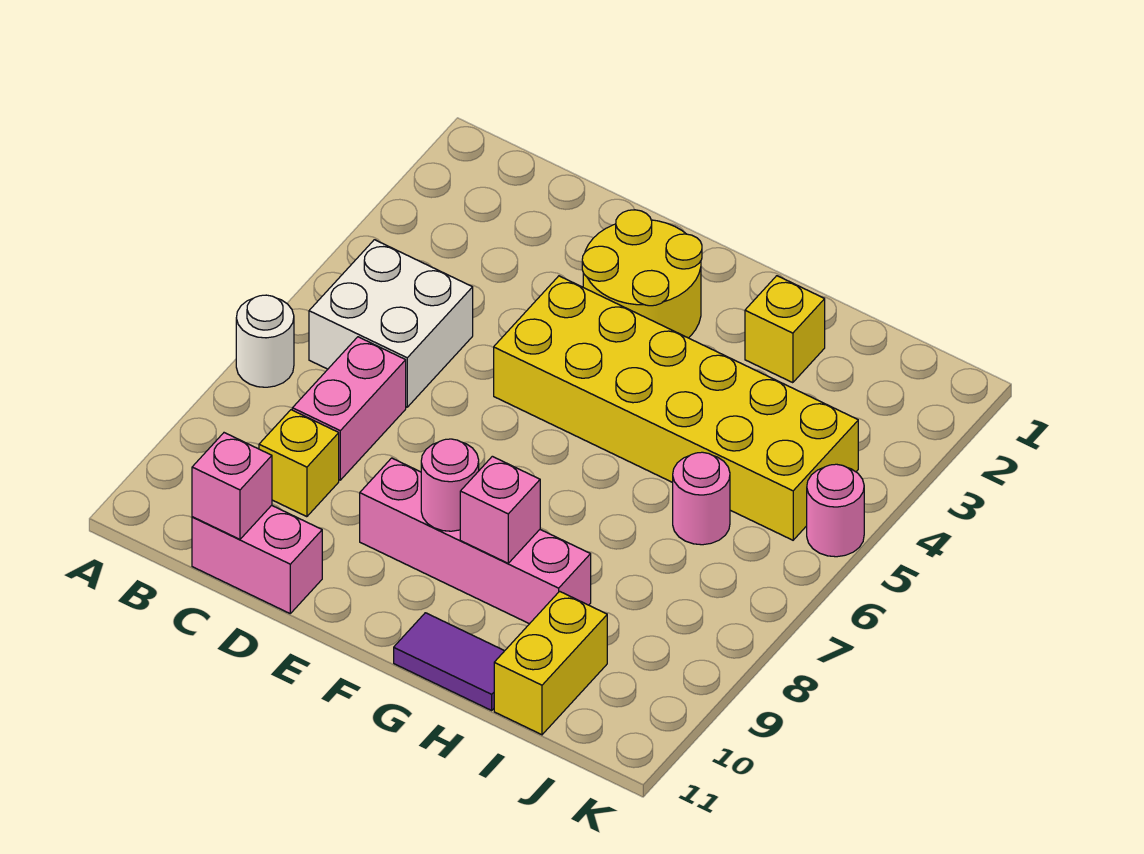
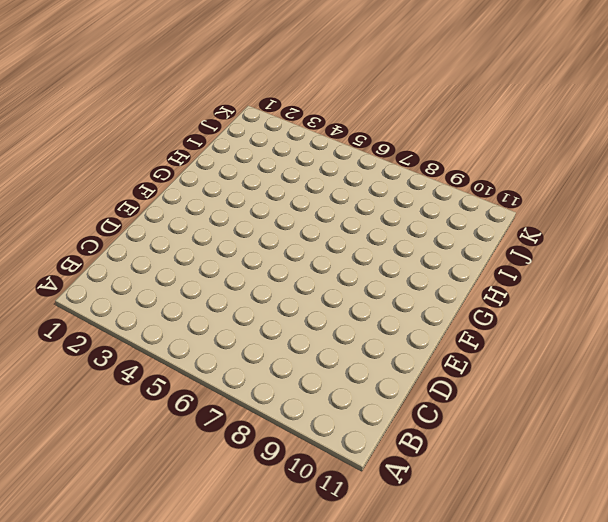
none -> white 1x1 round brick [236,295,294,387]
none -> white 2x2 brick [309,240,473,407]
none -> pink 1x2 brick [292,337,406,480]

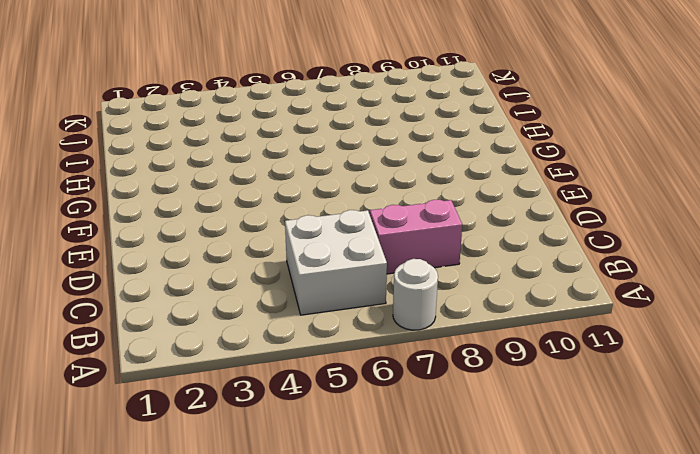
none -> yellow 1x1 brick [259,410,339,517]
none -> pink 1x2 brick [192,505,322,613]
none -> yellow 2x2 round brick [582,210,702,338]

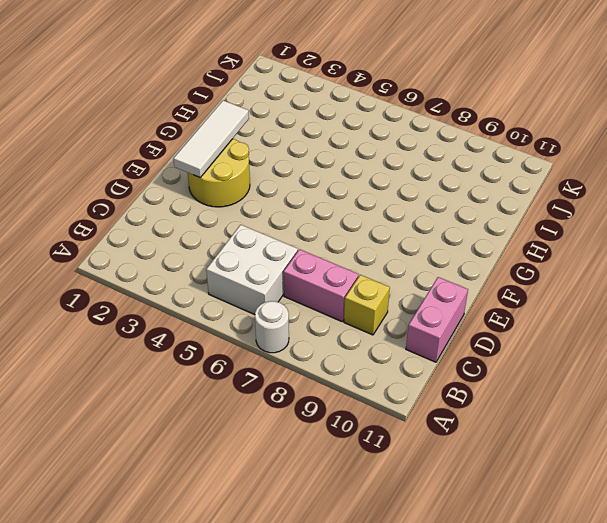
white 1x3 tile [173,100,249,178] -> none
none -> yellow 2x6 brick [494,276,858,540]
none -> pink 1x4 brick [360,458,591,624]
none -> purple 1x2 tile [394,613,504,710]

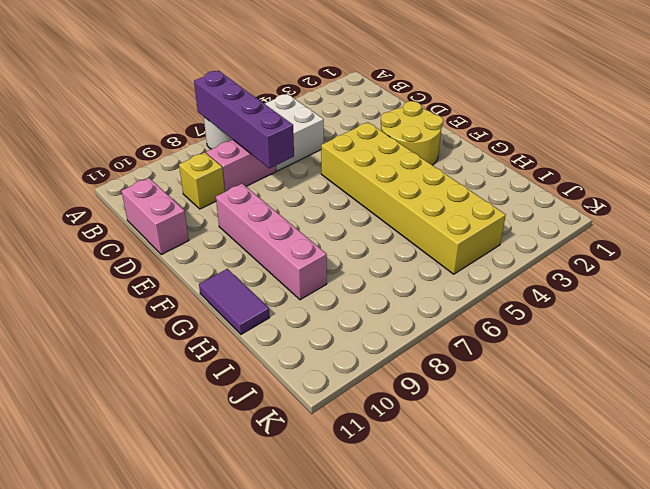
purple 1x4 brick [194,71,294,168] -> none
none -> yellow 1x1 brick [745,276,825,383]
none -> pink 1x1 round brick [673,452,730,545]
none -> yellow 1x2 brick [494,591,607,735]

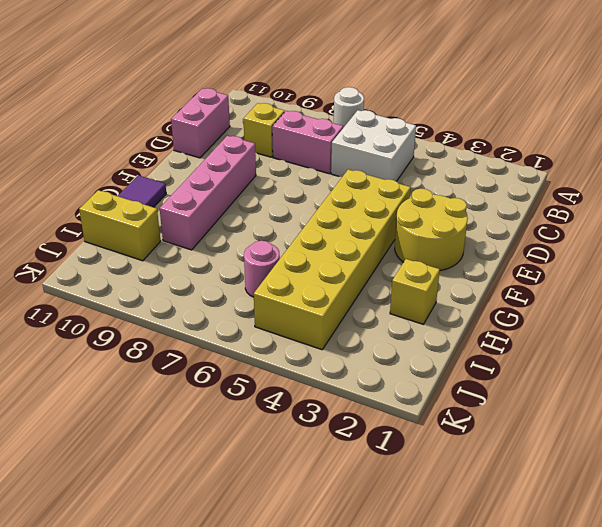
none -> pink 1x1 round brick [807,464,864,557]
none -> pink 1x1 brick [192,433,272,539]
none -> pink 1x1 round brick [421,439,479,531]

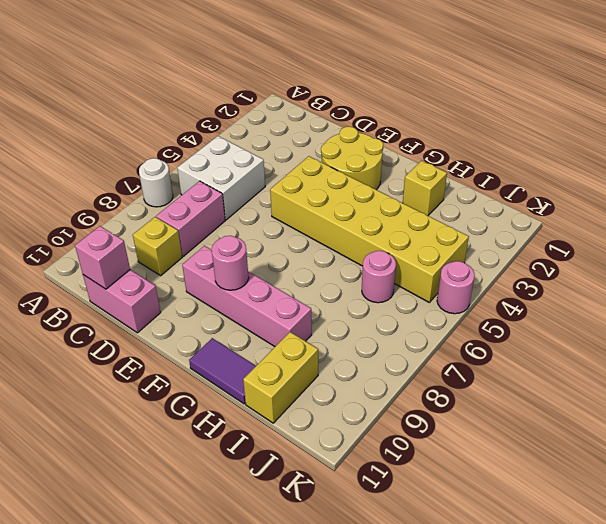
none -> pink 1x1 brick [460,456,540,563]

